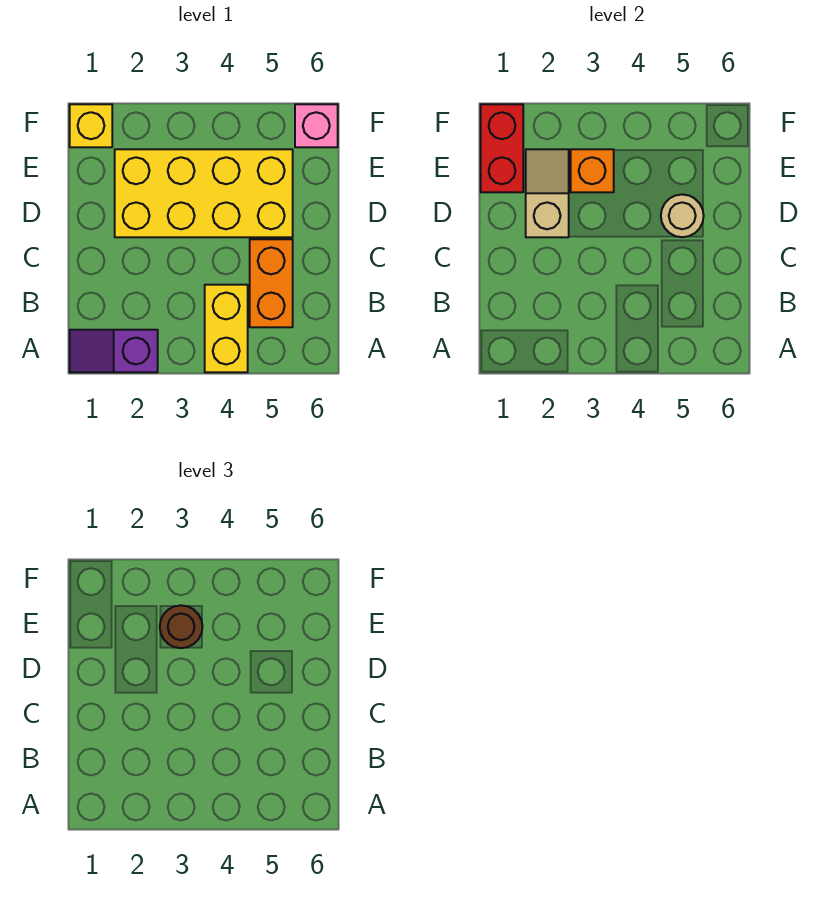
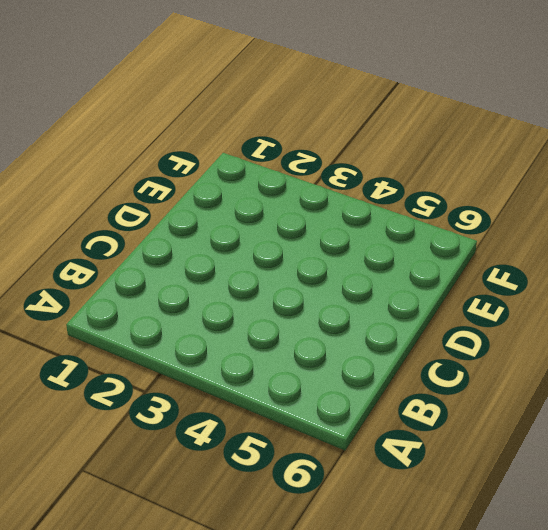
none -> purple 1x2 slope [70,330,158,372]
none -> yellow 1x2 brick [205,285,248,372]

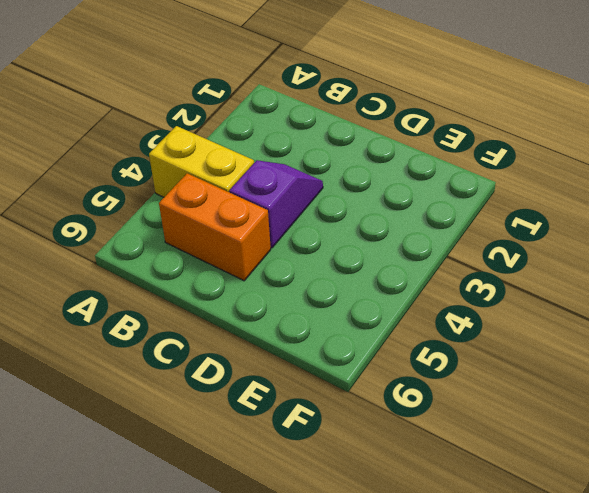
purple 1x2 slope [229,160,323,248] -> purple 1x2 slope moved to [70,330,158,372]
none -> yellow 2x4 brick [115,149,293,237]
none -> yellow 1x1 brick [70,104,112,147]

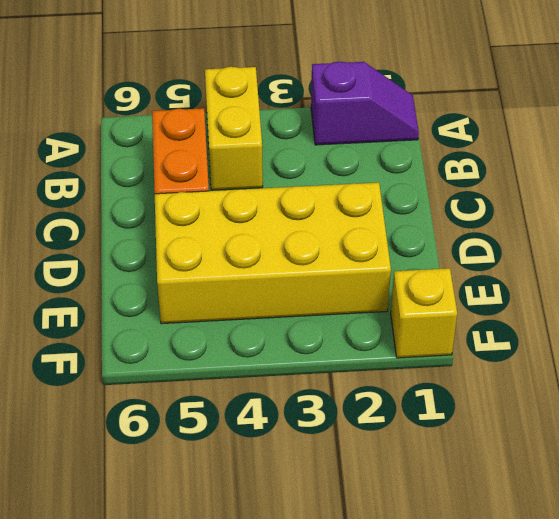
none -> pink 1x1 brick [295,104,338,147]
none -> tan 1x2 slope [526,149,569,237]

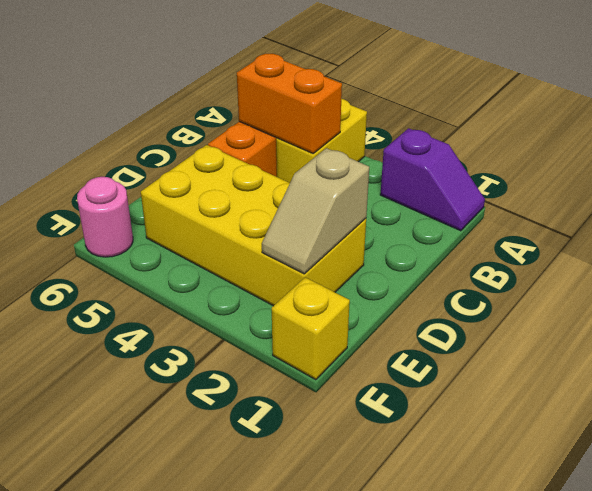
orange 1x2 brick [237,54,342,153] -> none
pink 1x1 round brick [77,177,133,257] -> pink 1x1 brick [295,104,338,147]
none -> tan 1x1 round brick [661,194,704,237]
none -> red 1x2 brick [481,104,523,192]

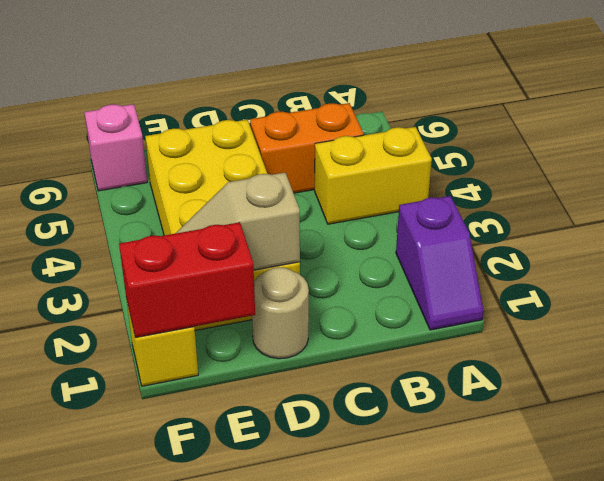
tan 1x1 round brick [252,267,309,359] -> tan 1x1 round brick moved to [661,194,704,237]
none -> orange 1x1 brick [571,149,614,192]
none -> brown 1x1 round brick [160,605,203,648]

